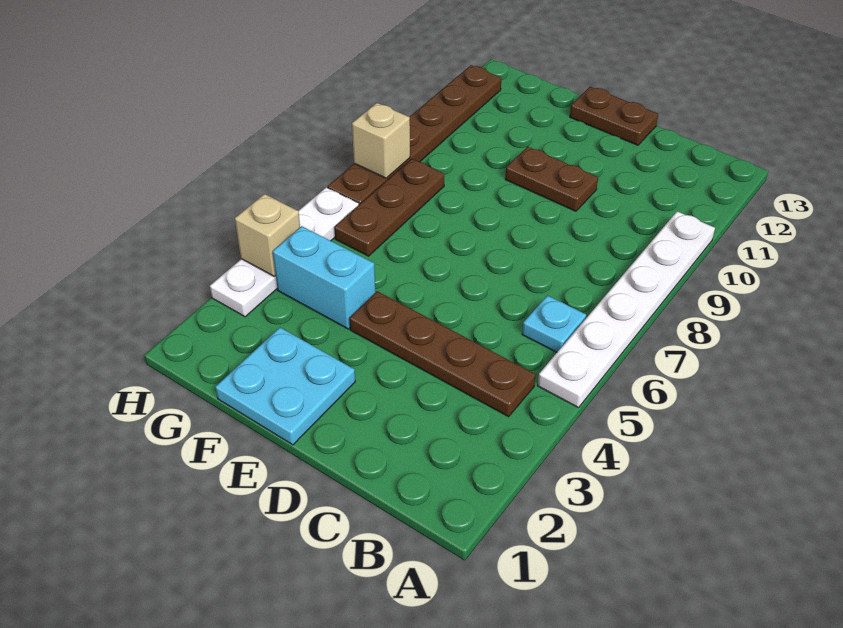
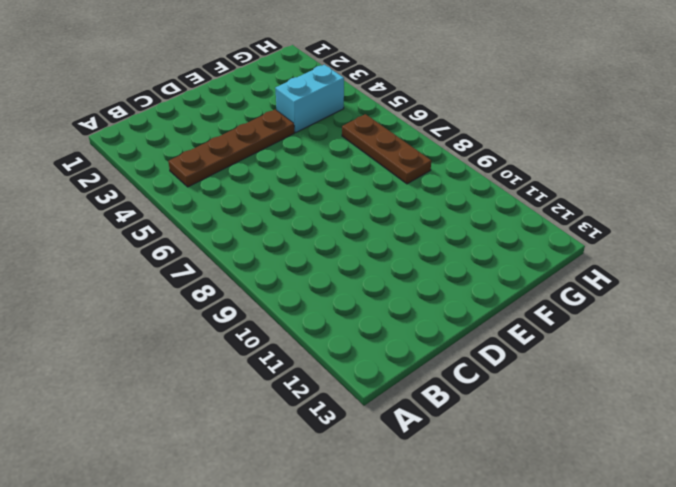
none -> white 1x6 plate [538,211,715,408]
none -> cyan 1x1 plate [522,296,586,352]
none -> brown 1x2 plate [505,147,598,211]

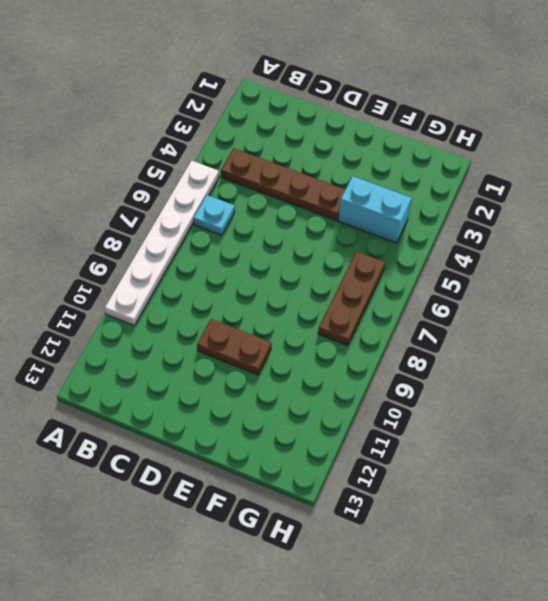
none -> brown 1x2 plate [570,87,658,145]
none -> cyan 2x2 plate [215,328,355,445]
none -> white 1x4 plate [210,187,359,317]

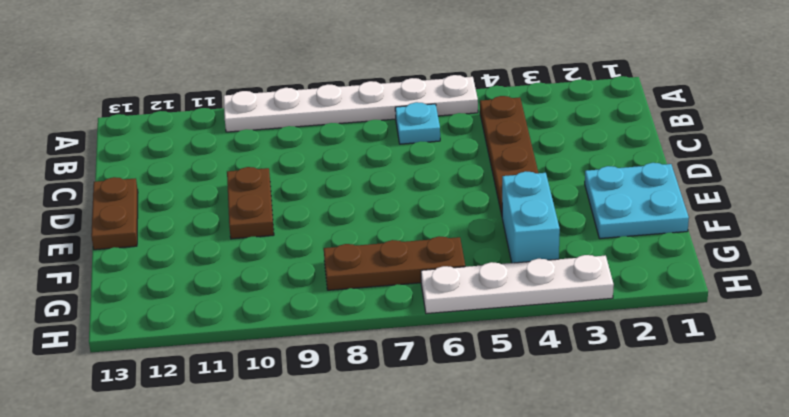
none -> brown 1x6 plate [328,65,501,205]
none -> tan 1x1 brick [235,194,300,277]
none -> tan 1x1 brick [352,103,410,178]

